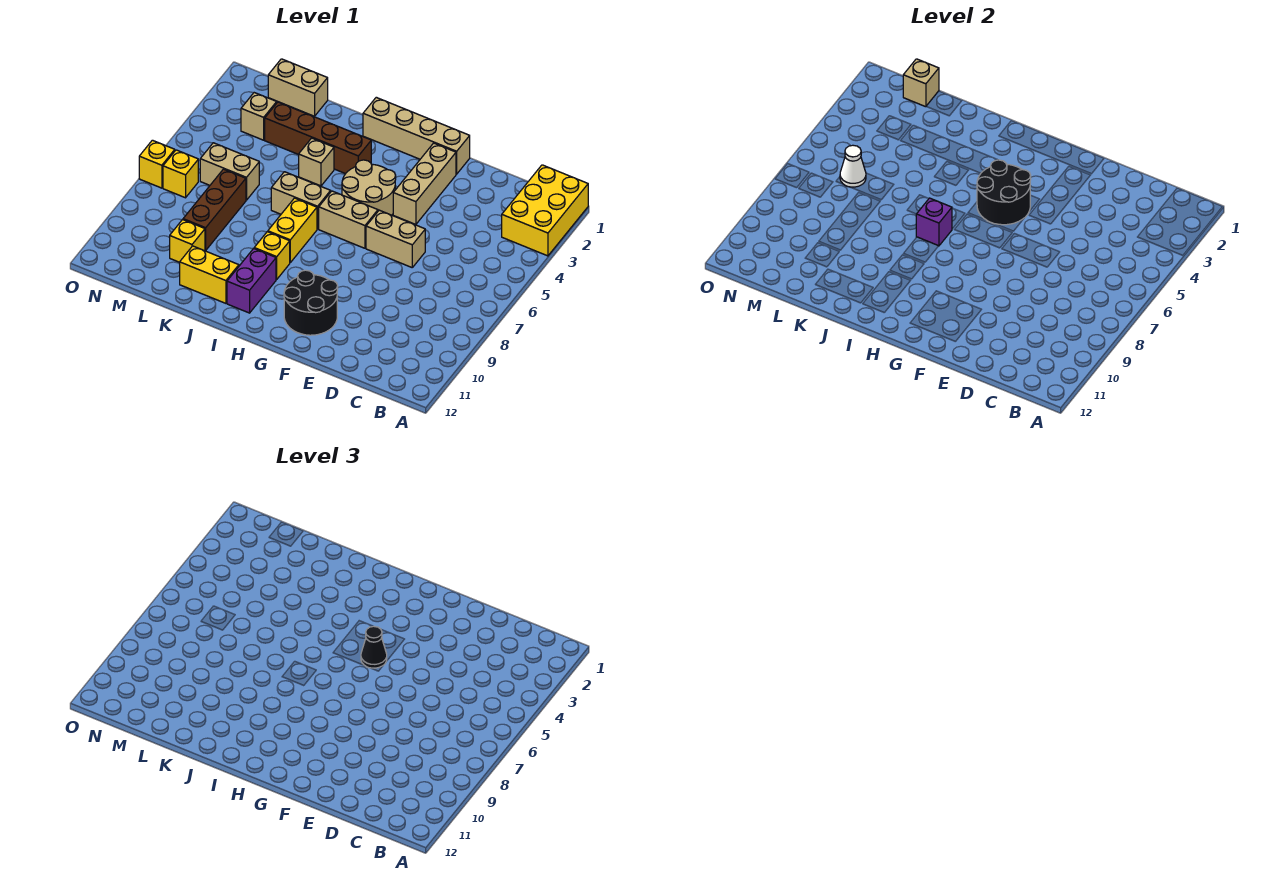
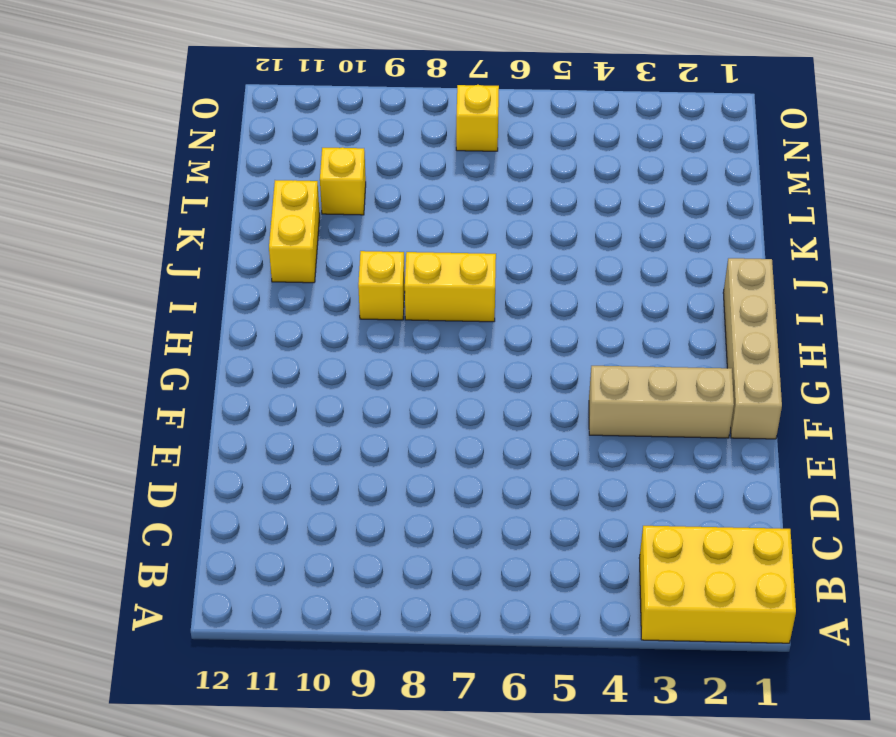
none -> tan 1x2 brick [366,210,425,267]
none -> black 2x2 round brick [284,270,338,335]
none -> tan 2x2 round brick [342,160,396,215]

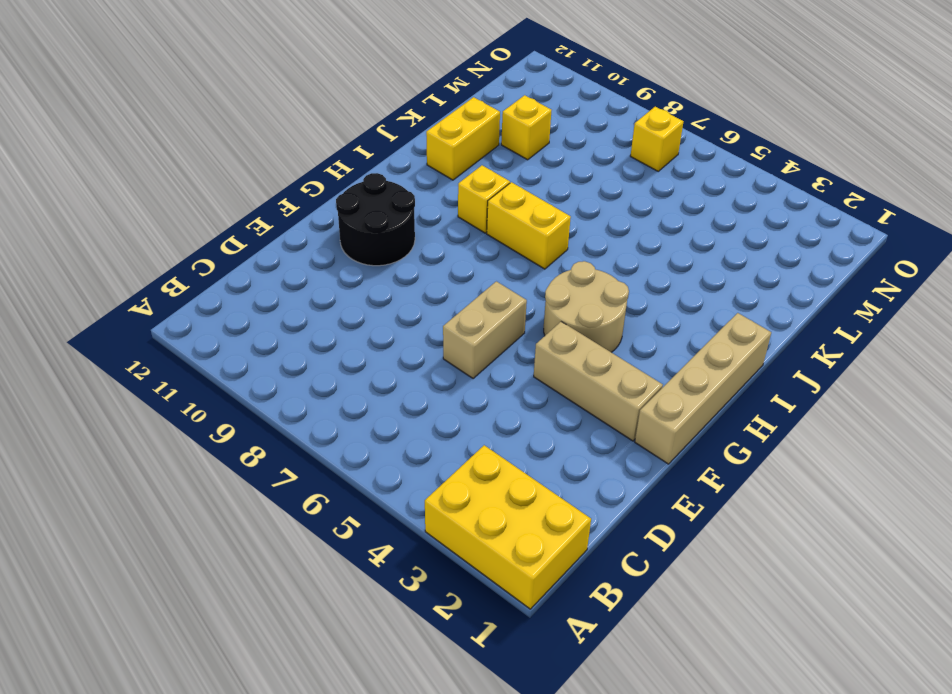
none -> tan 1x2 brick [319,191,378,248]
none -> brown 1x4 brick [265,102,371,174]
none -> tan 1x2 brick [271,172,331,229]

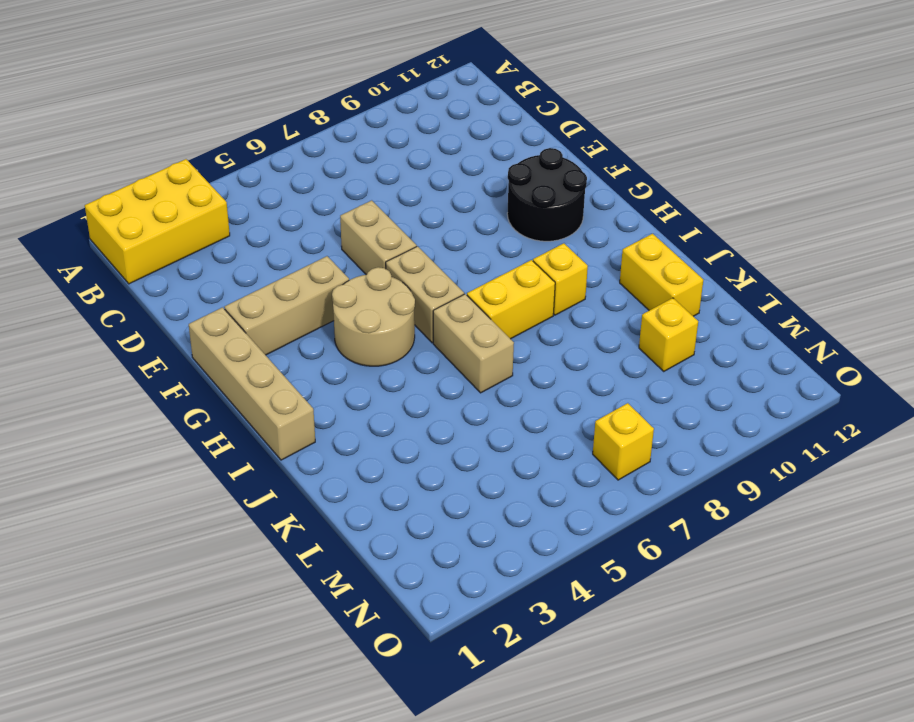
none -> brown 1x4 brick [265,102,371,174]
none -> purple 1x2 brick [227,249,276,313]
none -> tan 1x1 brick [299,138,334,186]

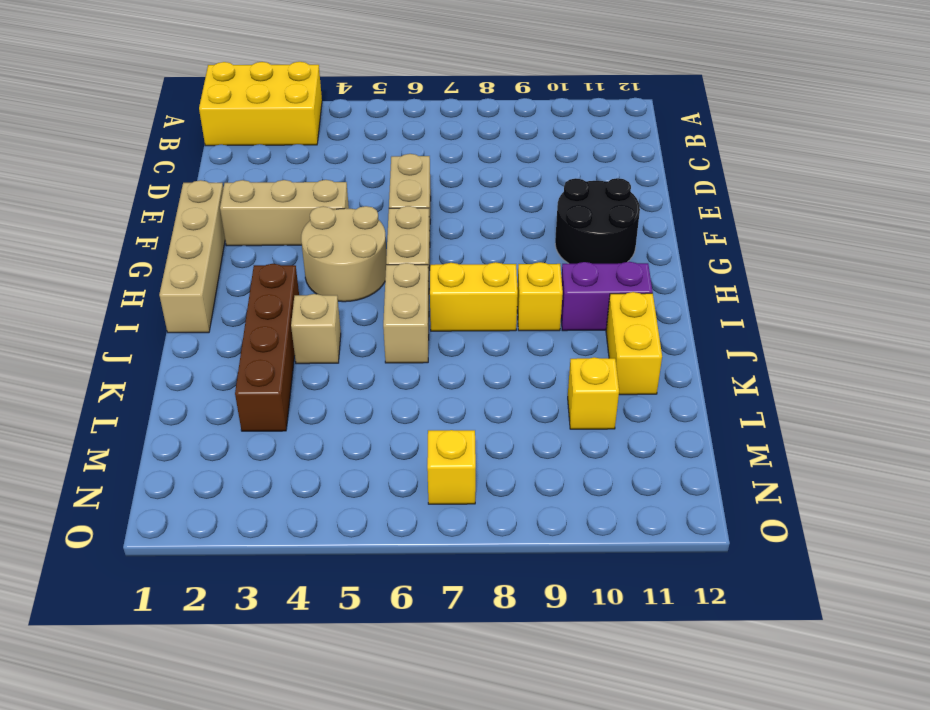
none -> tan 1x2 brick [268,59,328,116]
none -> tan 1x2 brick [200,143,259,200]
none -> brown 1x3 brick [183,169,246,251]

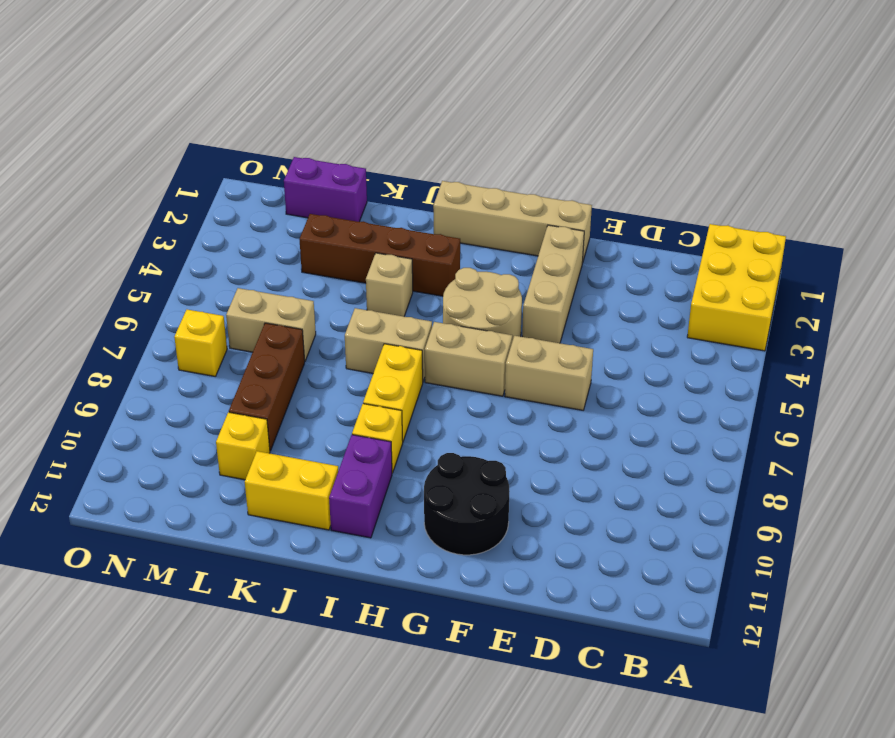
purple 1x2 brick [284,157,367,222] -> tan 1x2 brick [268,59,328,116]
none -> tan 1x1 brick [241,93,277,140]
none -> yellow 1x1 brick [139,140,175,188]
none -> black 2x2 round brick [977,160,1031,225]

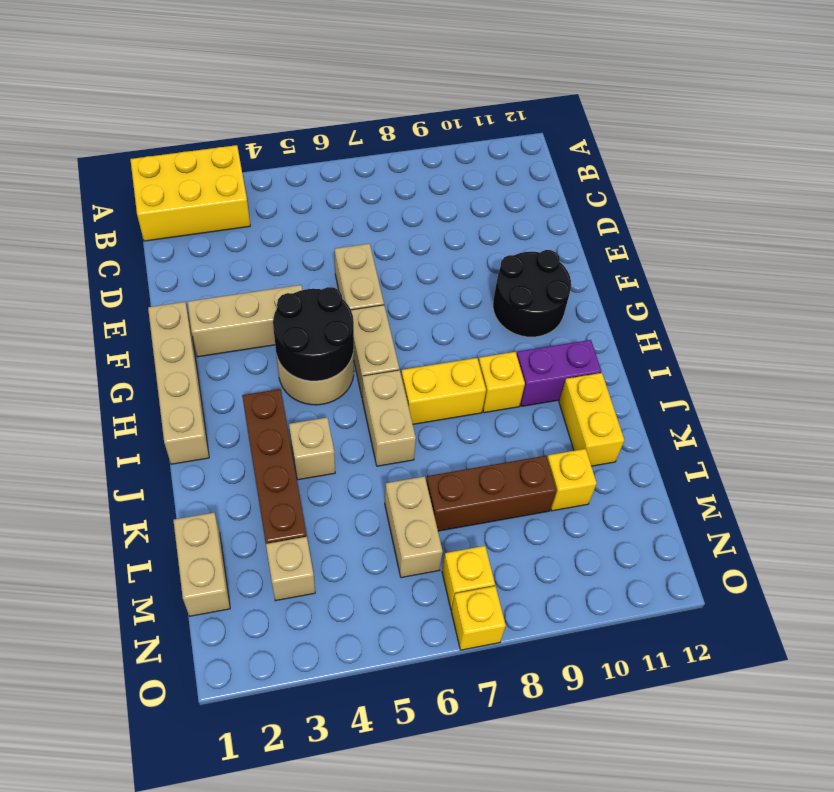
none -> purple 1x1 brick [916,198,952,246]
none -> tan 1x1 brick [903,59,939,107]
none -> white 1x1 cone [840,145,866,187]

